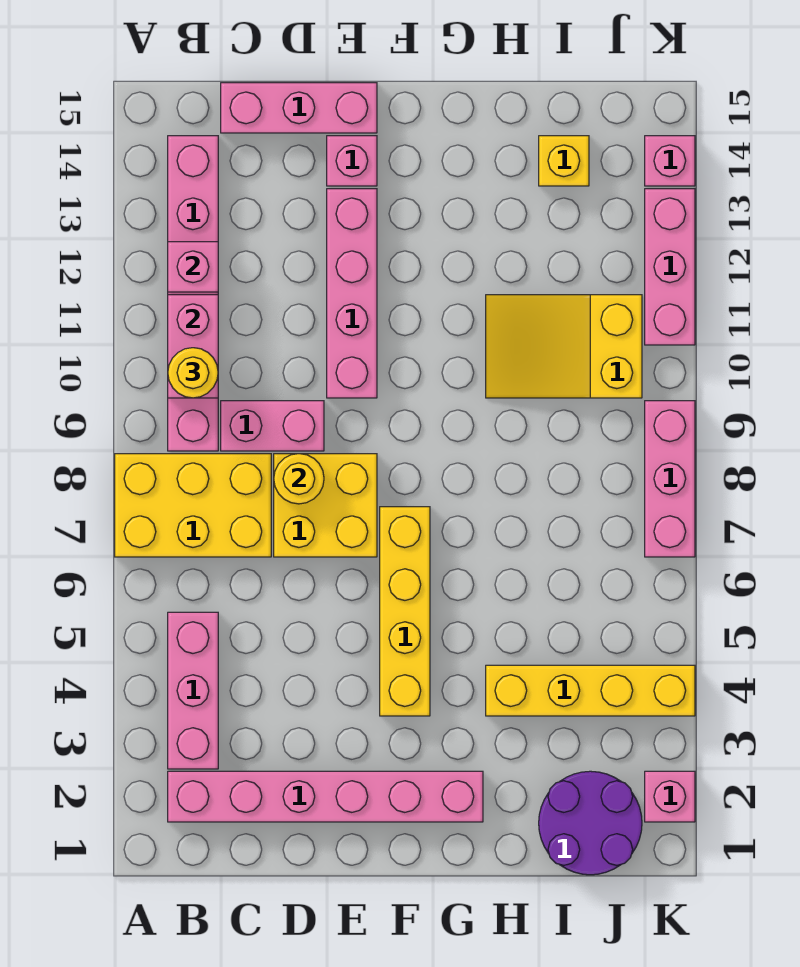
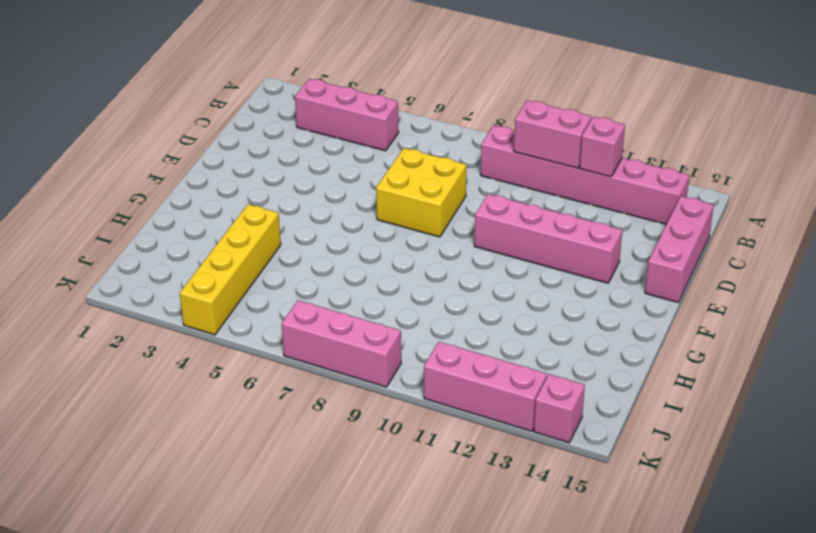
none -> yellow 2x3 brick [115,454,271,557]
none -> pink 1x6 brick [168,771,483,822]
none -> pink 1x2 brick [221,401,324,451]

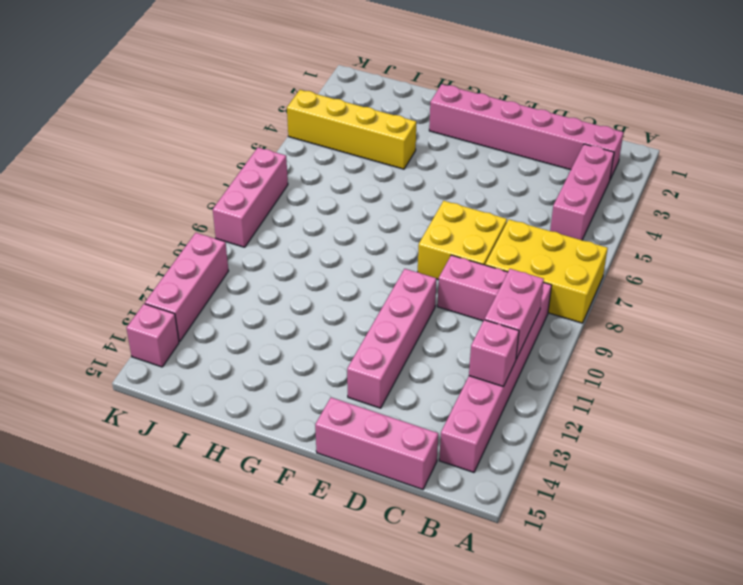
none -> pink 1x1 brick [327,136,377,186]
none -> yellow 1x4 brick [380,507,430,716]
none -> yellow 2x3 slope [486,295,642,398]

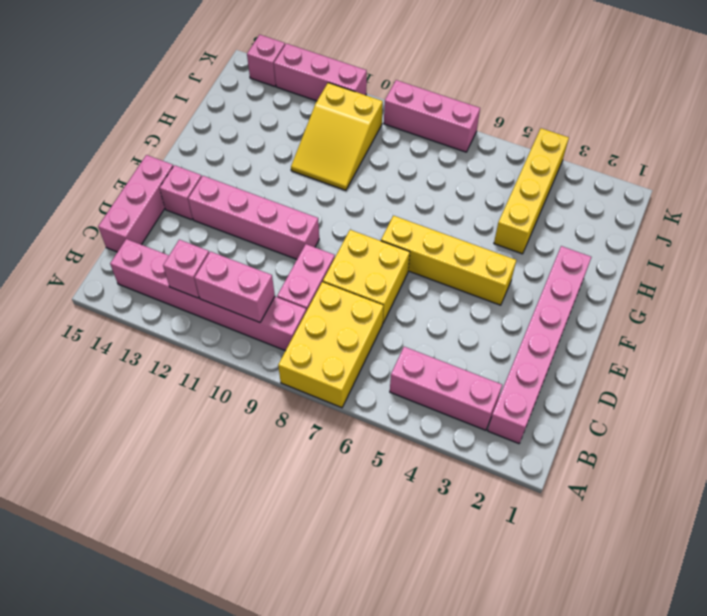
none -> purple 2x2 round brick [539,771,642,875]
none -> yellow 1x1 brick [539,136,589,186]
none -> pink 1x1 brick [645,771,695,822]

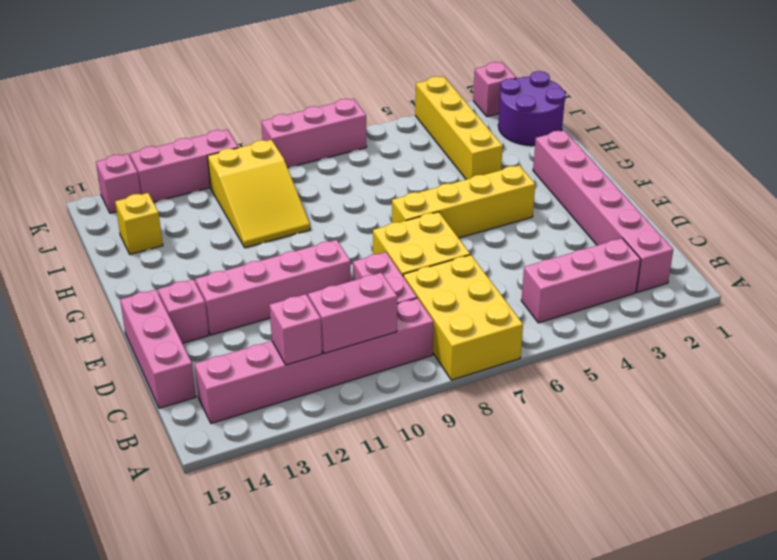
none -> yellow 1x1 round brick [274,454,324,504]
none -> yellow 1x1 round brick [168,348,218,398]

